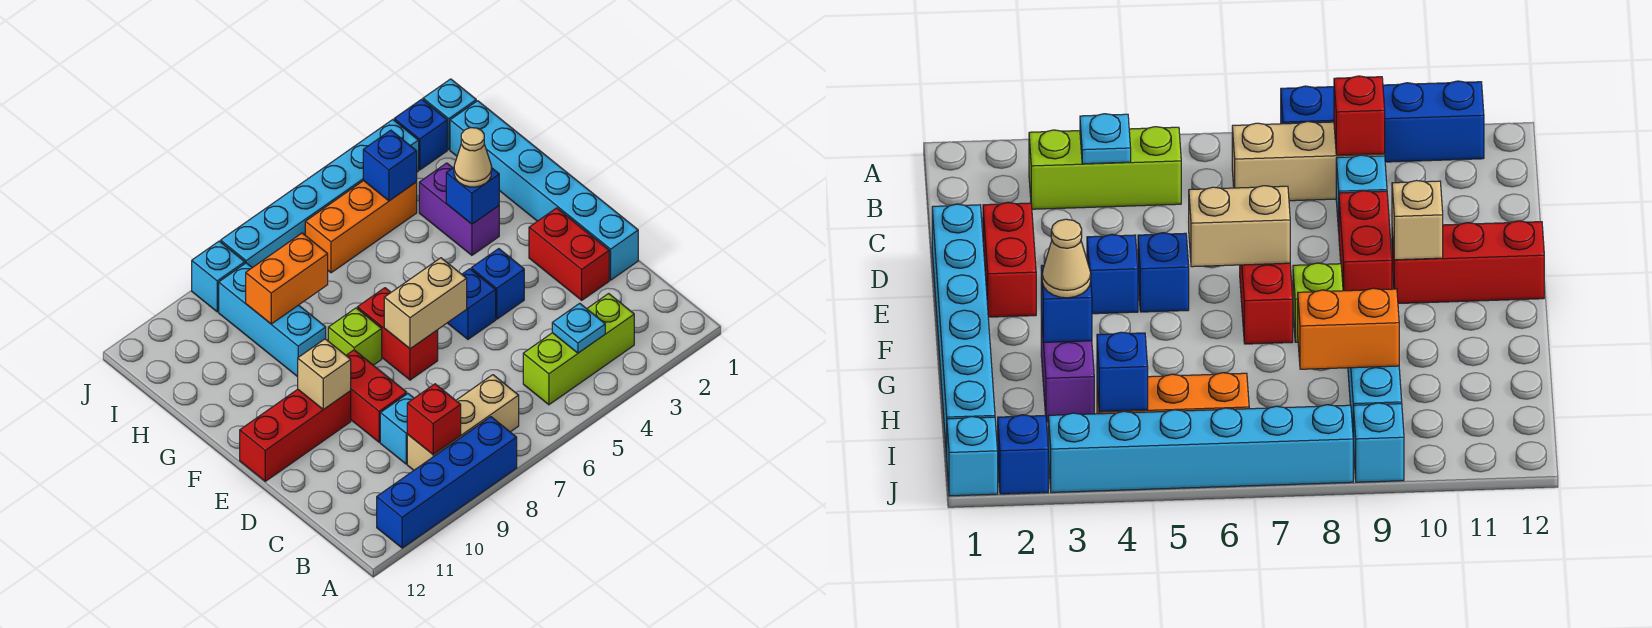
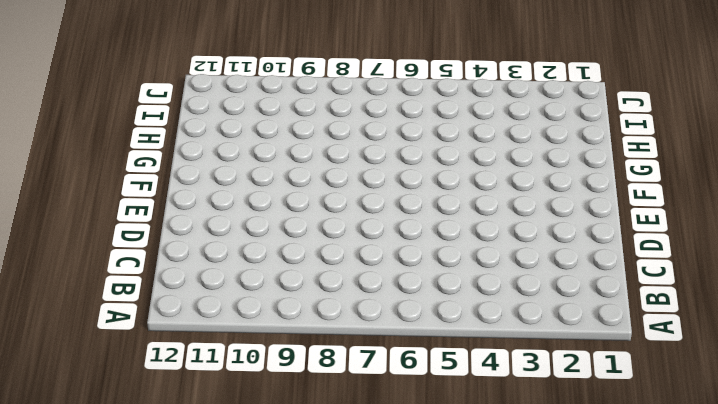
none -> blue 1x4 brick [377,417,517,548]
none -> lime 1x3 brick [523,294,634,405]
none -> tan 1x3 brick [407,375,519,470]

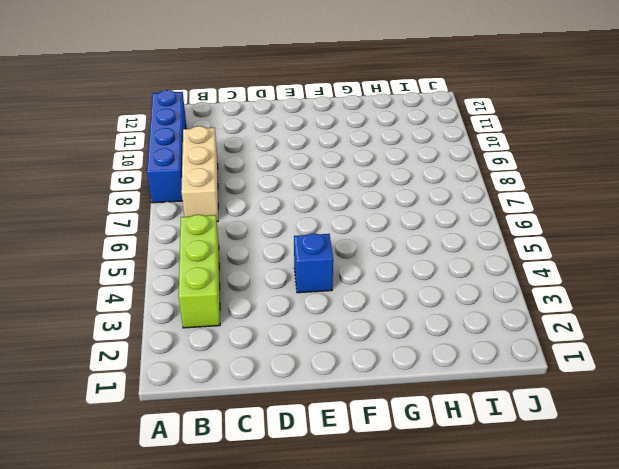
none -> cyan 1x1 brick [380,394,414,464]
none -> cyan 1x6 brick [450,101,638,280]
none -> red 1x2 brick [529,208,609,300]

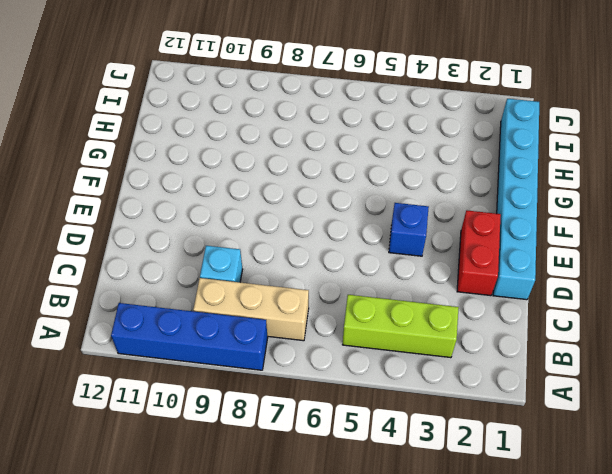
none -> red 1x2 brick [346,350,407,442]
none -> blue 1x1 brick [448,269,496,339]
none -> red 1x2 brick [357,288,438,380]

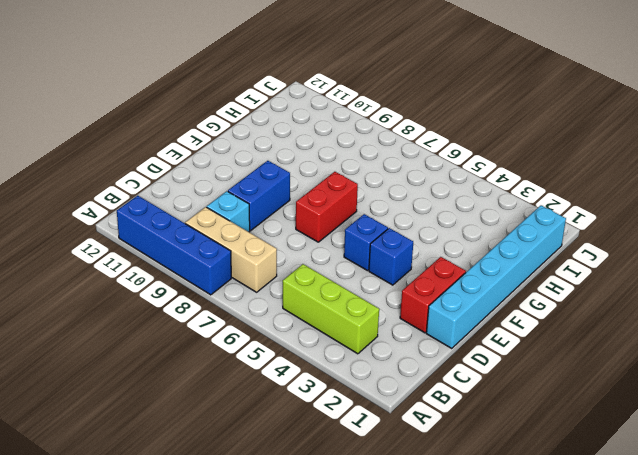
blue 1x2 brick [228,161,290,231] -> red 1x2 brick [346,350,407,442]
none -> red 1x3 brick [240,389,351,481]
none -> lime 1x1 brick [328,308,382,365]
none -> purple 1x2 brick [419,163,499,255]

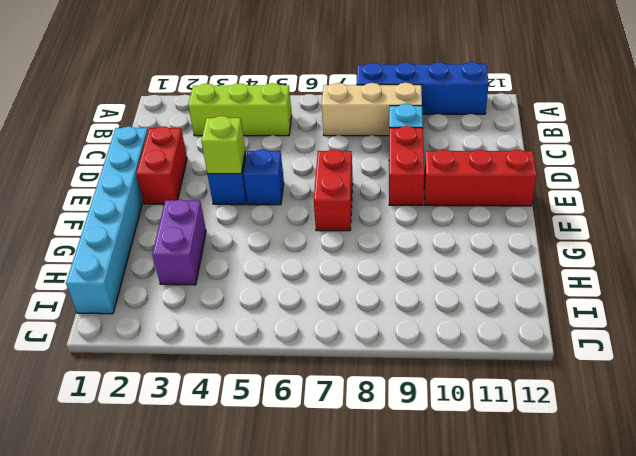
lime 1x1 brick [201,116,245,174] -> lime 1x1 brick moved to [328,308,382,365]
none -> cyan 1x3 brick [219,263,326,377]
none -> orange 1x3 brick [305,181,417,273]
none -> cyan 1x1 brick [423,79,476,150]

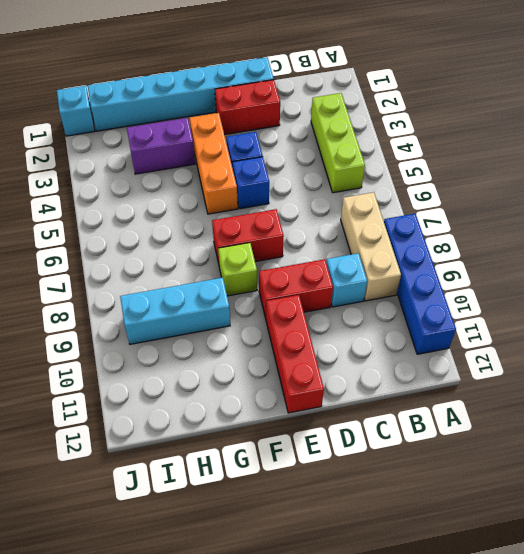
orange 1x3 brick [190,113,238,214] -> orange 1x3 brick moved to [305,181,417,273]
none -> blue 1x1 brick [394,99,447,170]
none -> cyan 1x6 brick [221,120,419,268]
none -> cyan 1x1 brick [192,241,245,312]

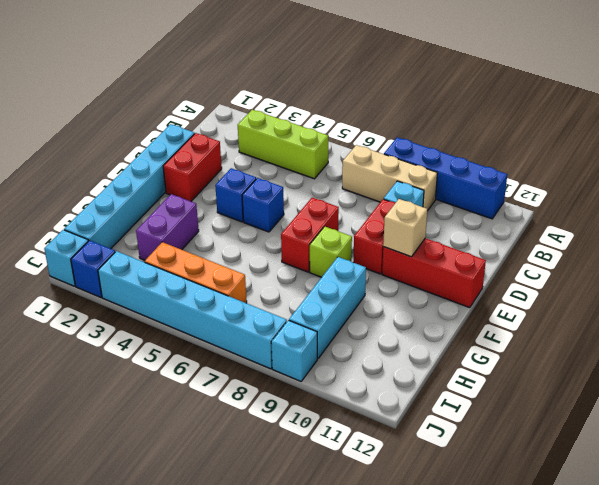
none -> cyan 1x1 plate [552,303,605,353]
none -> red 1x1 brick [407,384,461,454]
none -> tan 1x2 brick [384,258,467,349]

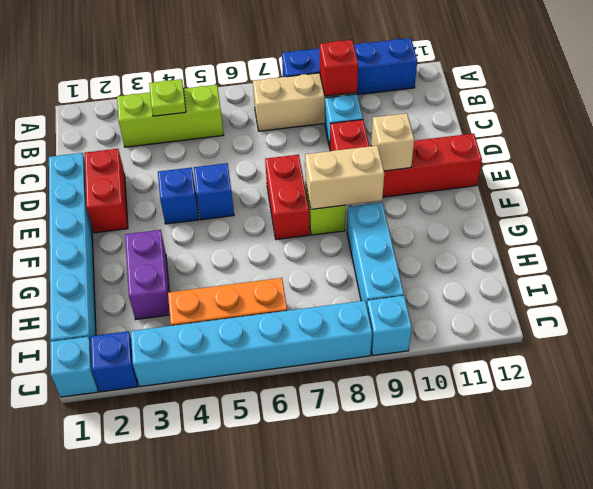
lime 1x1 plate [149,79,186,116] -> cyan 1x1 plate [552,303,605,353]
tan 1x2 brick [305,146,384,209] -> tan 1x2 brick moved to [384,258,467,349]
none -> blue 1x1 brick [446,168,499,224]
none -> orange 1x2 brick [246,233,328,324]
none -> blue 1x1 brick [363,130,417,201]

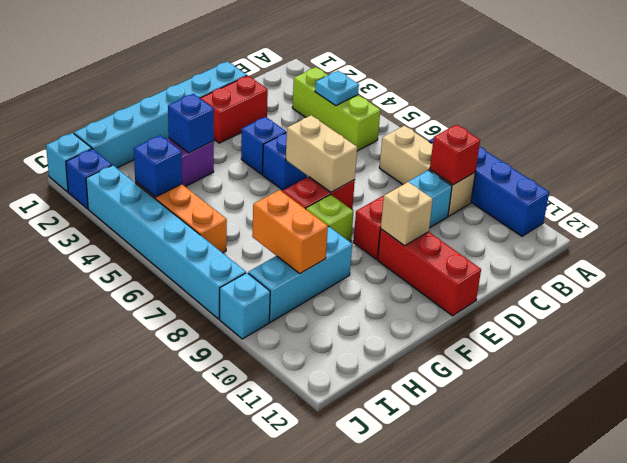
none -> tan 1x1 cone [454,128,492,187]

